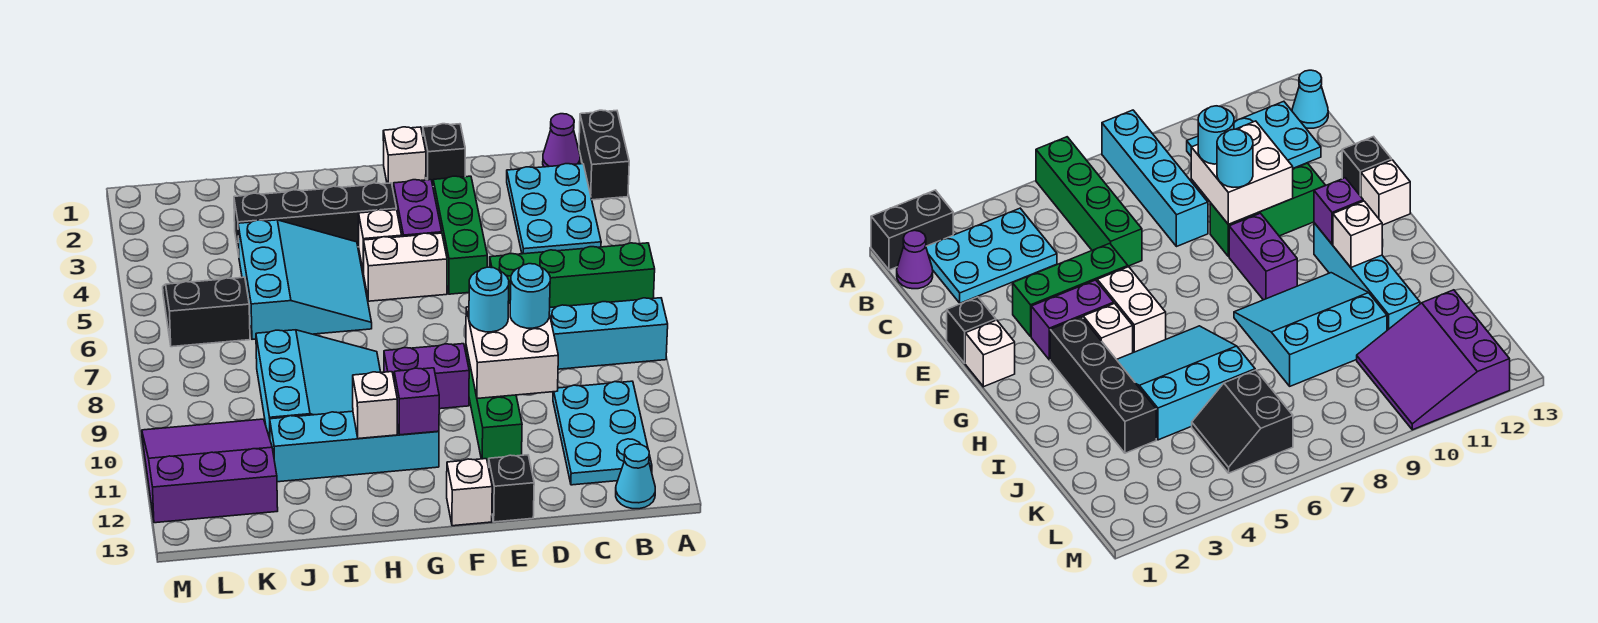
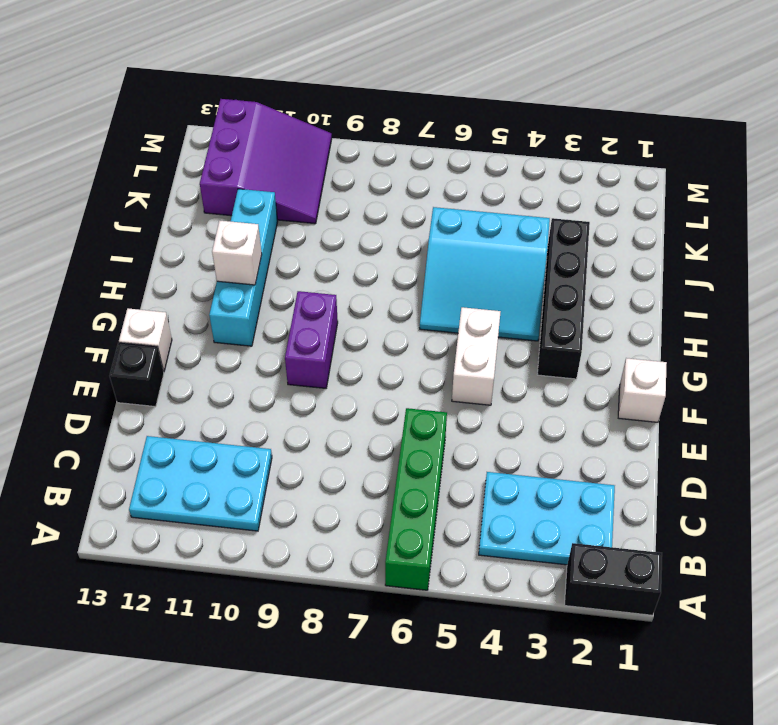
none -> cyan 1x4 brick [549,298,668,369]
none -> purple 1x1 cone [543,114,580,167]
none -> cyan 1x1 cone [616,444,655,509]

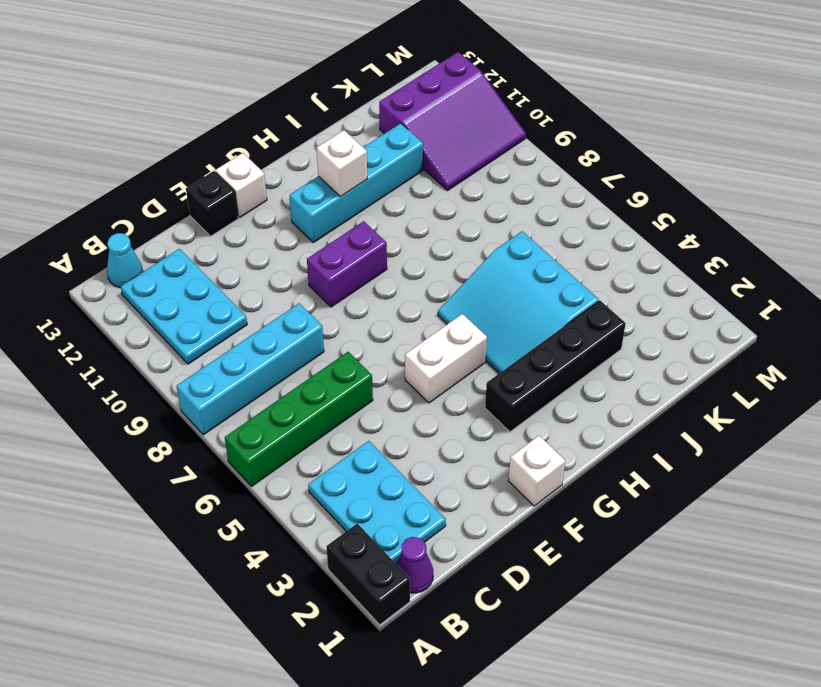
none -> black 1x1 brick [423,124,465,185]
none -> green 1x3 brick [433,176,487,294]
none -> green 1x3 brick [466,346,522,463]

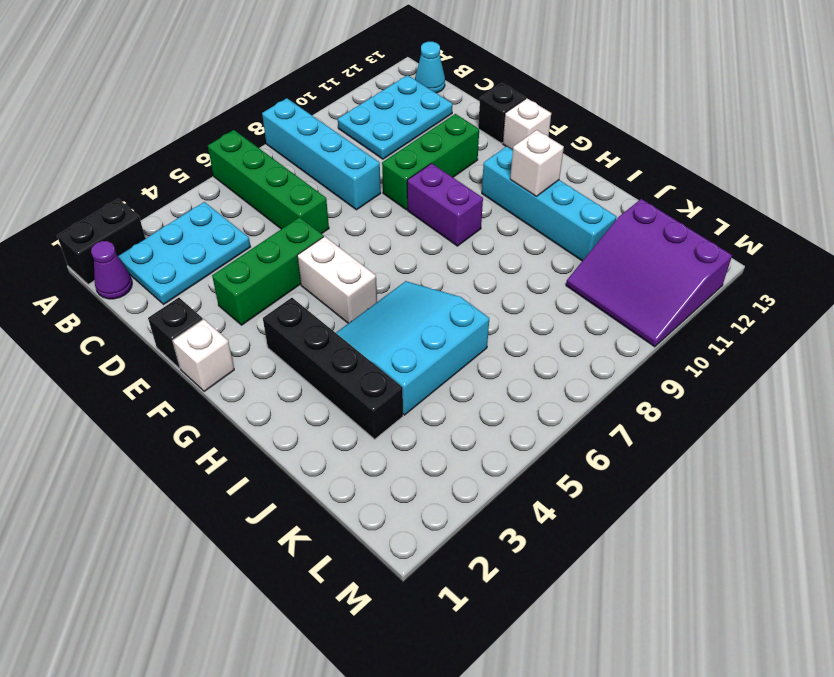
none -> purple 1x2 brick [394,180,442,237]
none -> white 1x1 brick [359,210,402,274]
none -> cyan 3x3 slope [256,330,381,438]

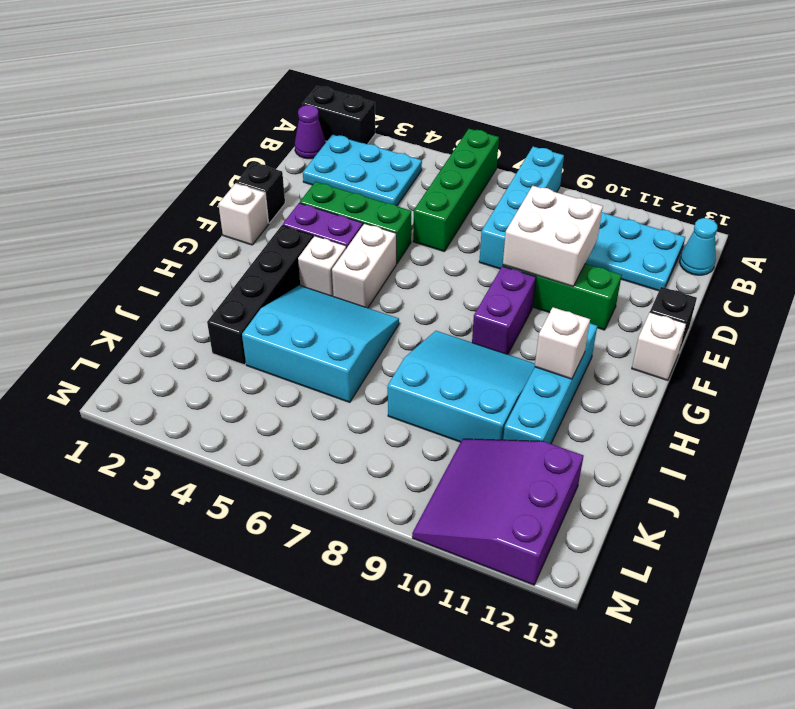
none -> black 2x2 slope [163,277,250,347]
none -> purple 1x1 brick [394,368,439,435]
none -> cyan 1x1 round brick [510,264,550,328]

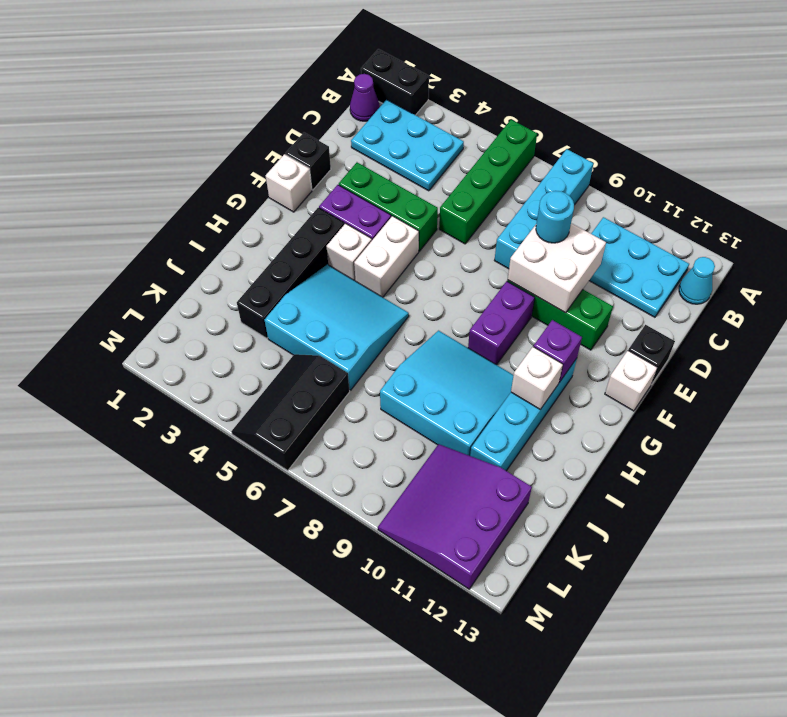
black 2x3 slope [231,354,350,470] -> black 2x2 slope [163,277,250,347]
none -> cyan 1x1 round brick [469,267,509,332]

